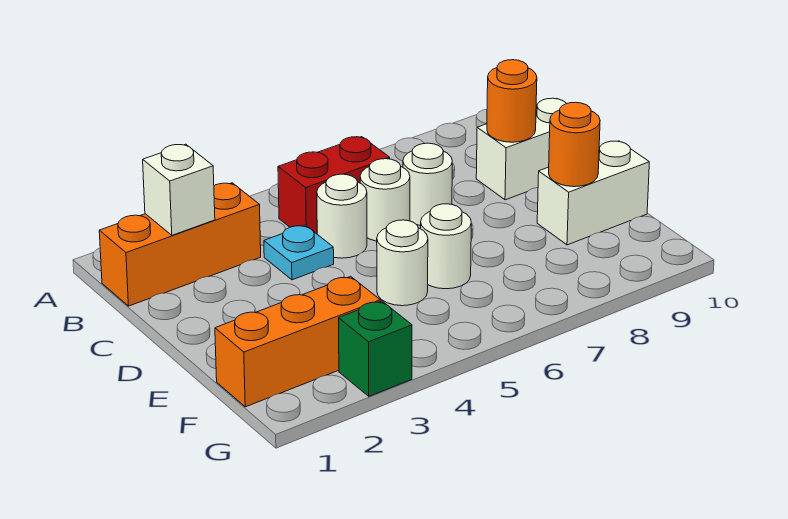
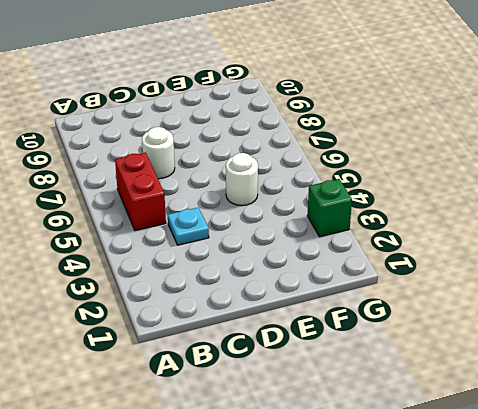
none -> orange 1x3 brick [99,183,261,306]
none -> white 1x1 round brick [317,174,367,258]
none -> white 1x1 round brick [360,159,410,241]

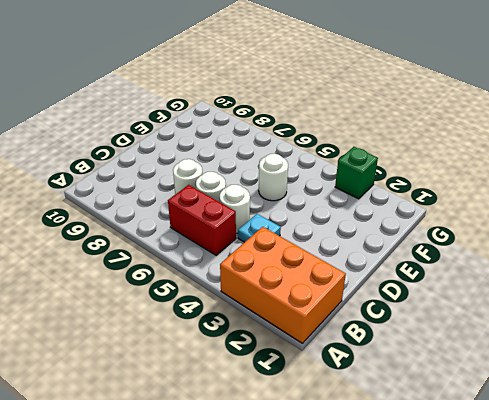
orange 2x3 brick [220,227,346,343] -> orange 1x3 brick [99,183,261,306]
none -> white 1x2 brick [476,98,566,200]
none -> white 1x1 round brick [421,204,471,289]
none -> white 1x2 brick [537,141,649,245]

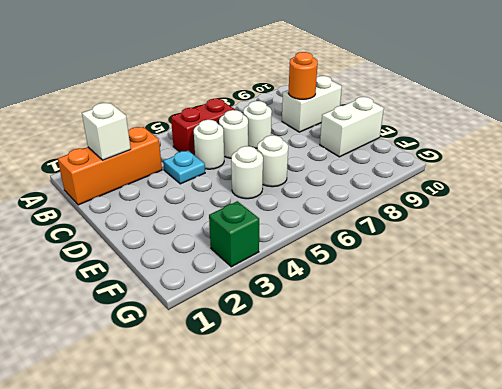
none -> orange 1x3 brick [215,276,380,407]
none -> orange 1x1 round brick [549,102,600,187]

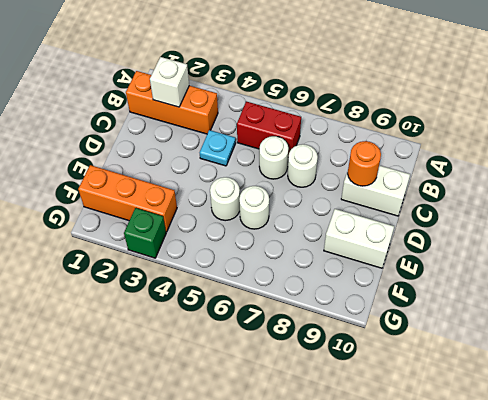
none -> white 1x1 round brick [317,174,367,258]
none -> orange 1x1 round brick [549,102,600,187]

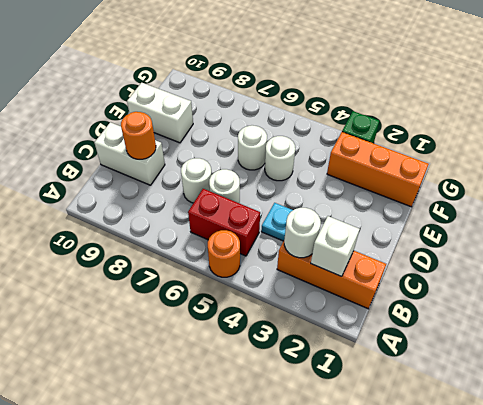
orange 1x1 round brick [208,230,240,277] -> orange 1x1 round brick moved to [549,102,600,187]
white 1x1 round brick [284,208,321,258] -> white 1x1 round brick moved to [317,174,367,258]

